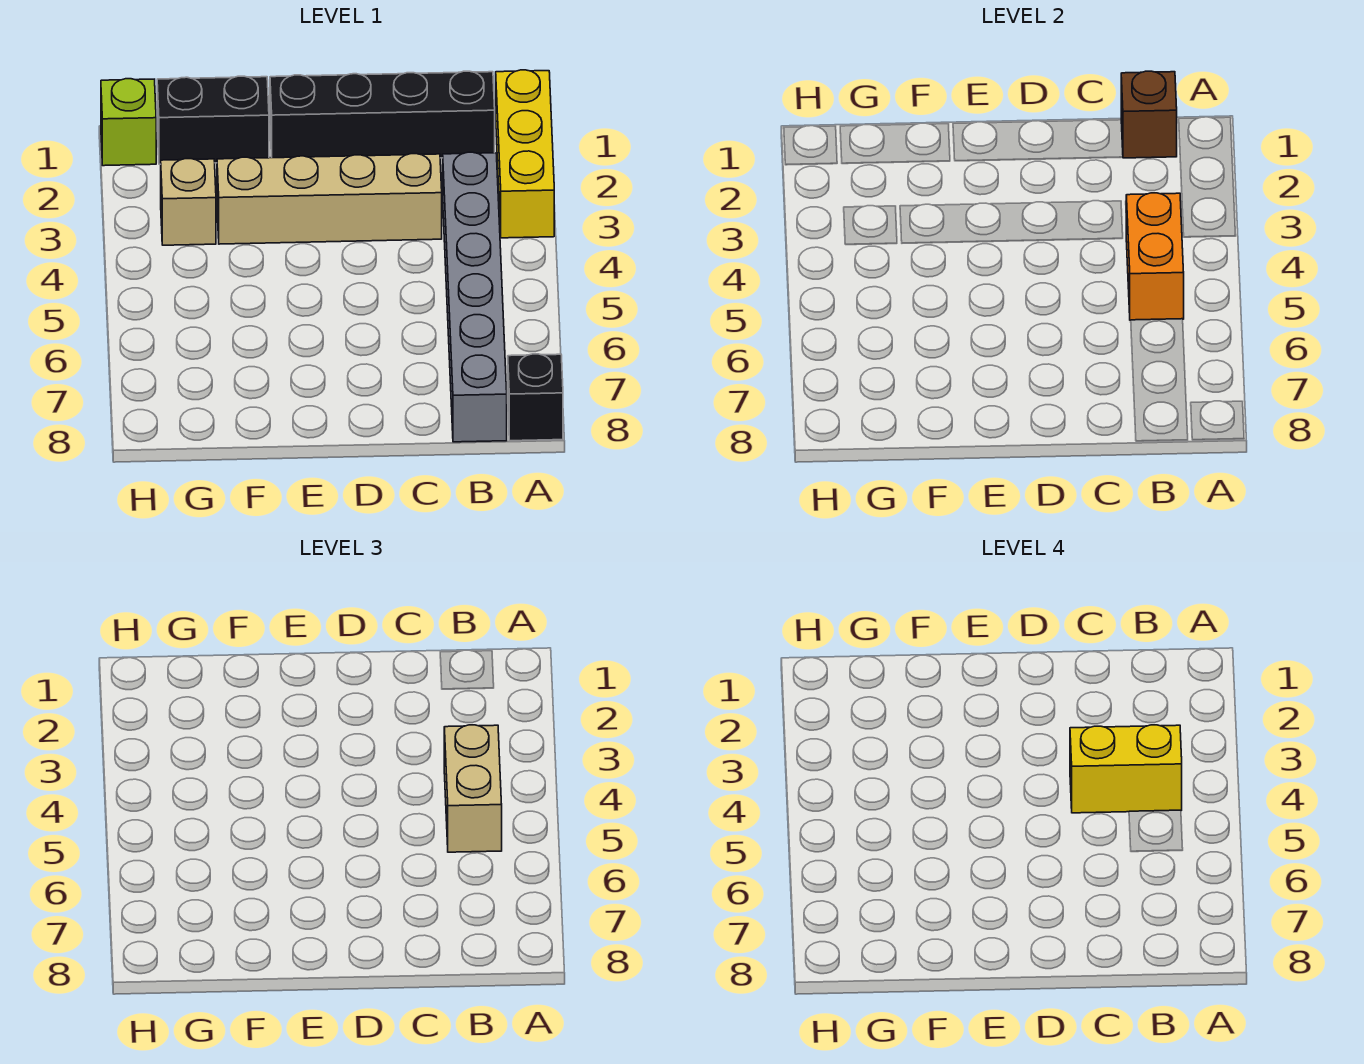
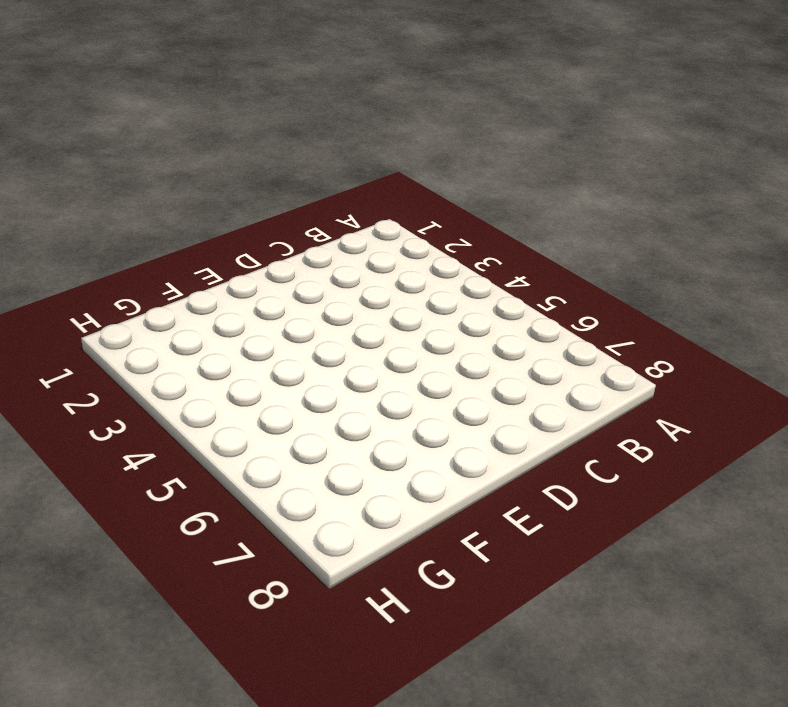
none -> yellow 1x3 brick [496,70,554,238]
none -> black 1x1 brick [508,354,563,441]
none -> black 1x4 brick [270,71,495,158]

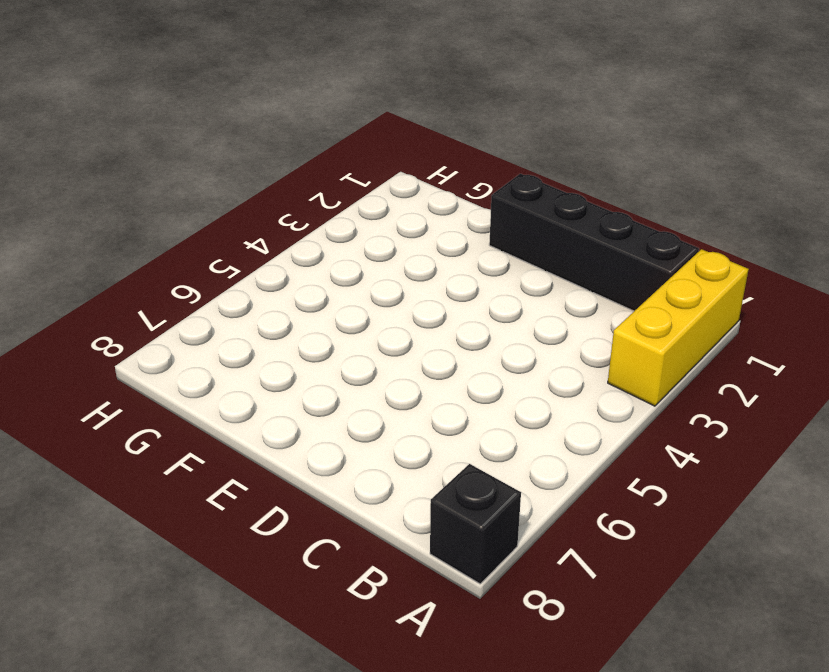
none -> grey 1x6 brick [443,152,507,442]
none -> tan 1x4 brick [217,154,442,244]
none -> black 1x2 brick [157,76,269,164]

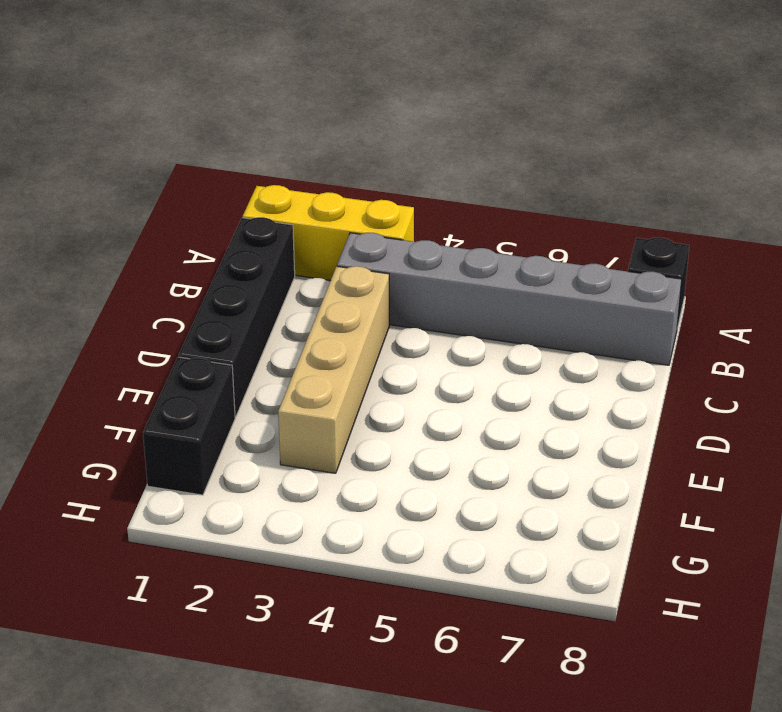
none -> tan 1x1 brick [161,159,216,245]
none -> lime 1x1 brick [101,79,156,166]
none -> brown 1x1 brick [1121,71,1177,158]

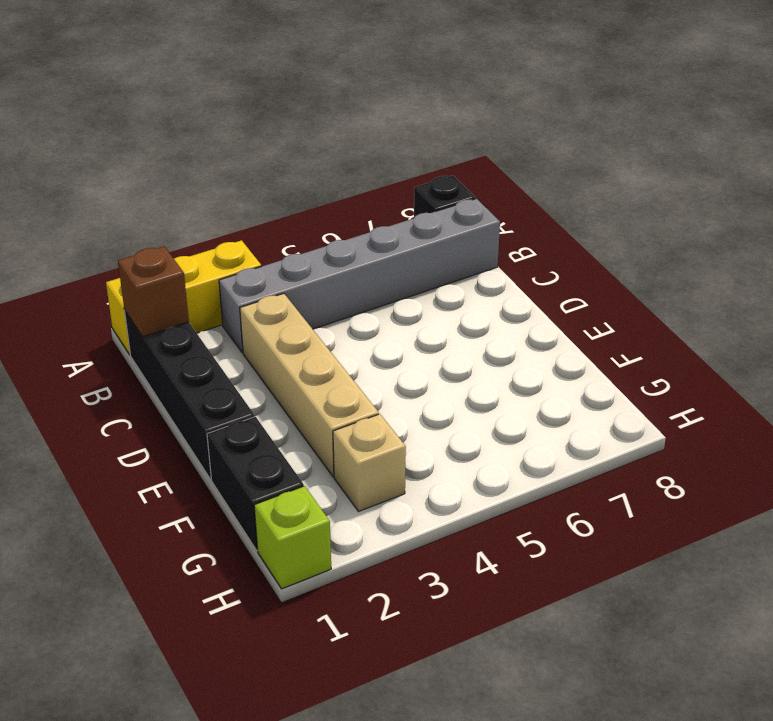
none -> orange 1x2 brick [1126,193,1184,320]
none -> tan 1x2 brick [444,725,502,852]
none -> yellow 1x2 brick [1070,725,1182,813]

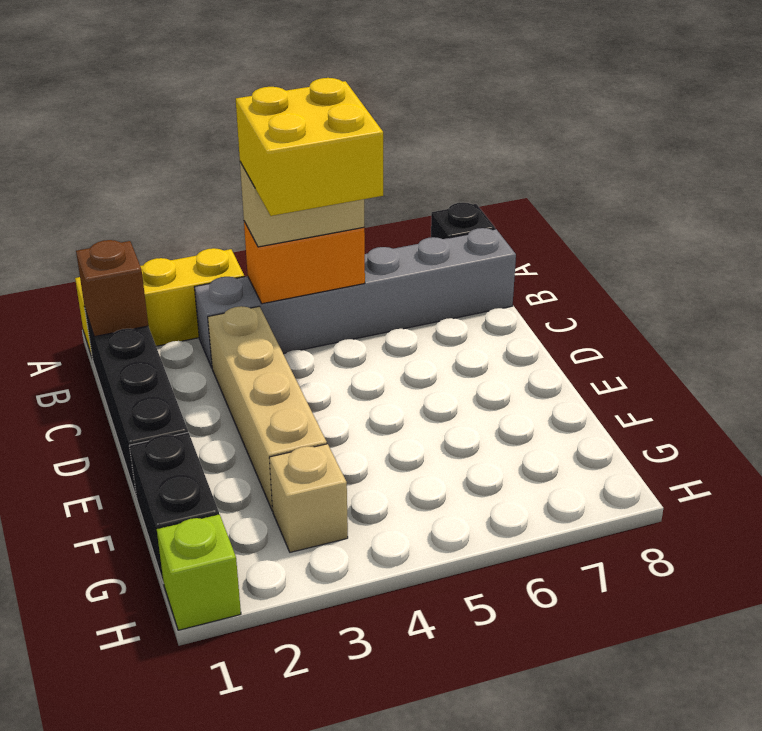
yellow 2x2 brick [236,78,383,216] -> yellow 1x2 brick [1070,725,1182,813]

